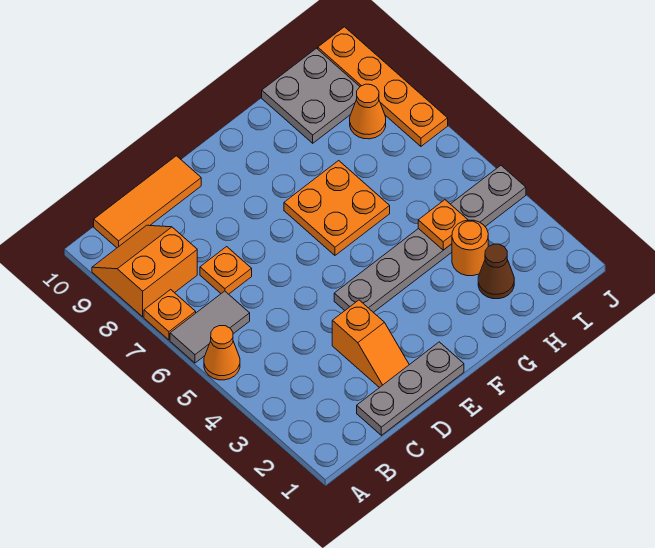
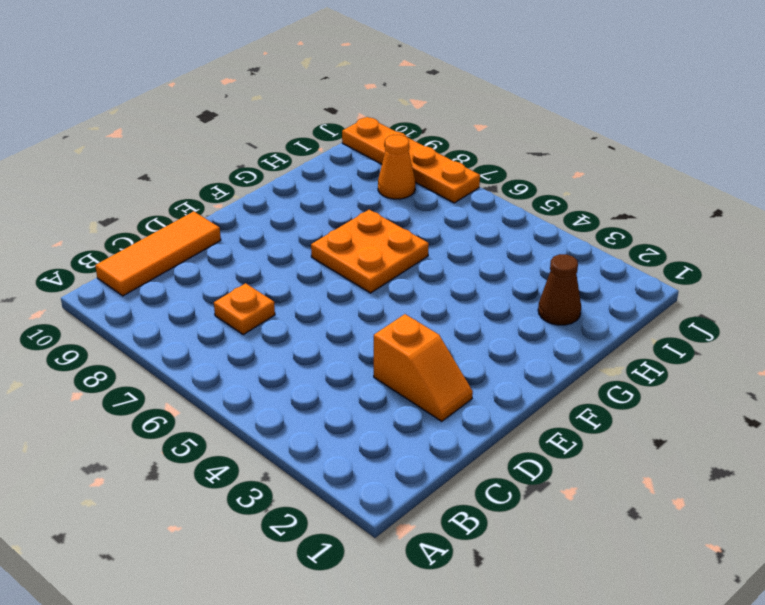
none -> orange 1x1 cone [204,326,240,380]
none -> grey 1x2 tile [170,291,250,363]
none -> orange 1x1 plate [144,290,196,340]

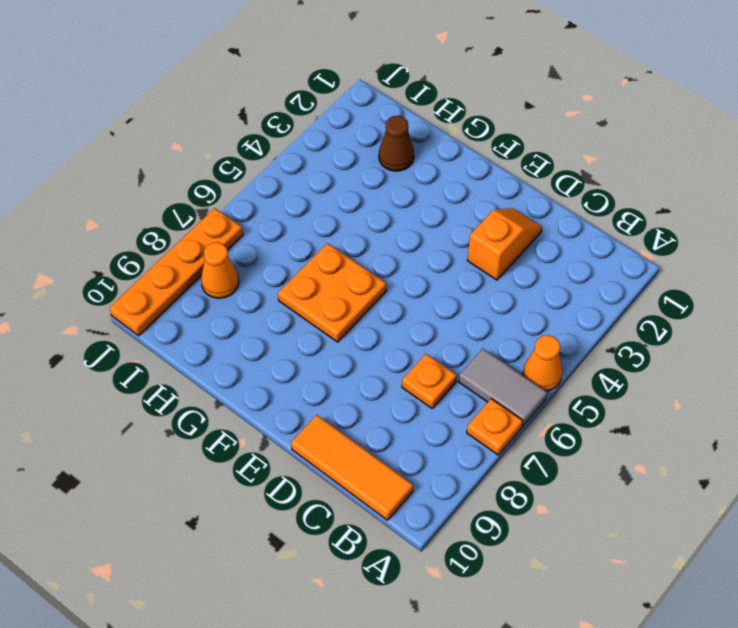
none -> orange 2x2 slope [92,225,197,317]
none -> grey 1x3 plate [357,342,464,435]
none -> grey 1x6 plate [334,166,526,312]

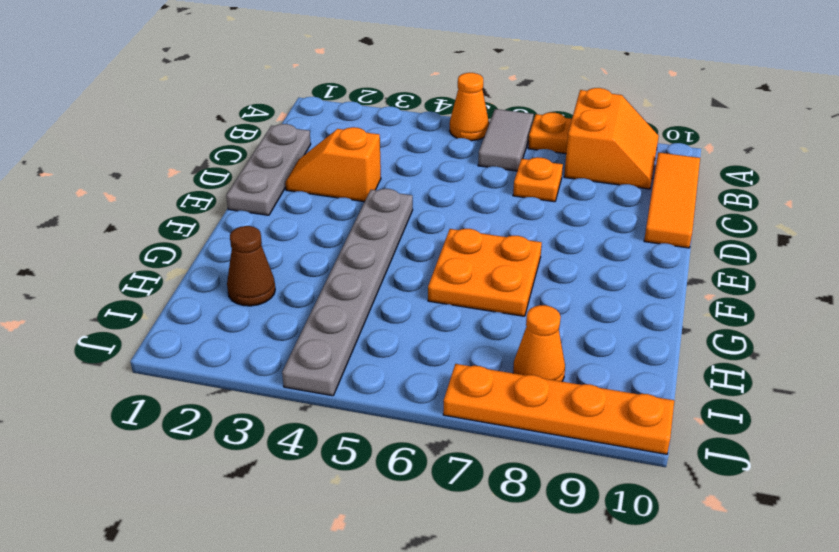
none -> orange 1x1 round brick [452,220,488,276]
none -> grey 2x2 plate [262,48,360,143]
none -> orange 1x1 plate [418,200,468,250]

